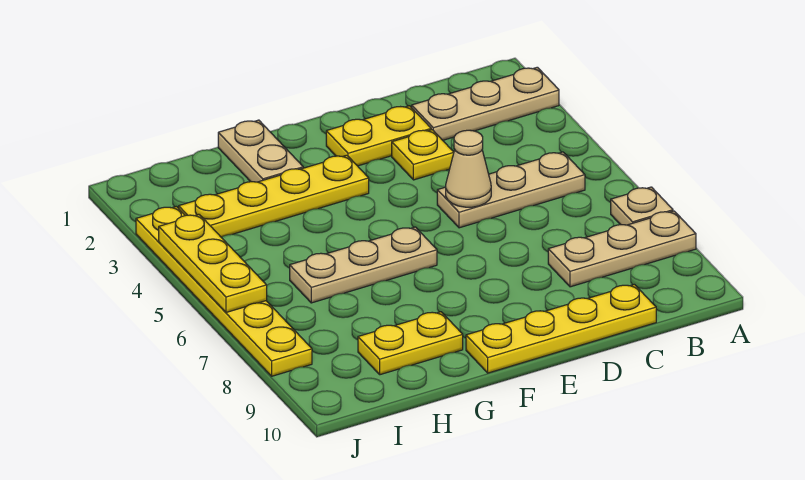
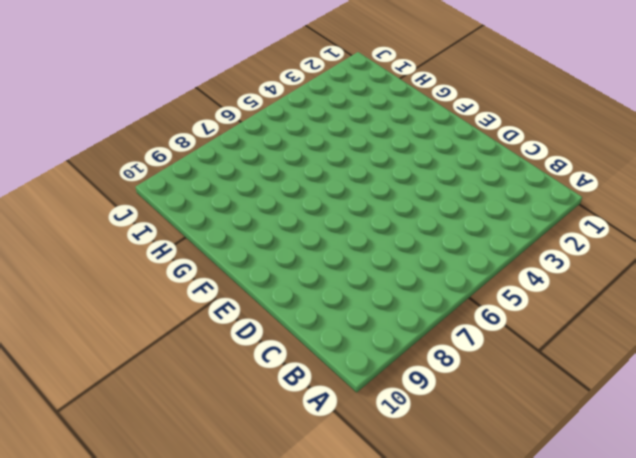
none -> tan 1x3 plate [412,67,559,140]
none -> tan 1x1 plate [611,187,673,225]
none -> tan 1x3 plate [548,211,696,287]

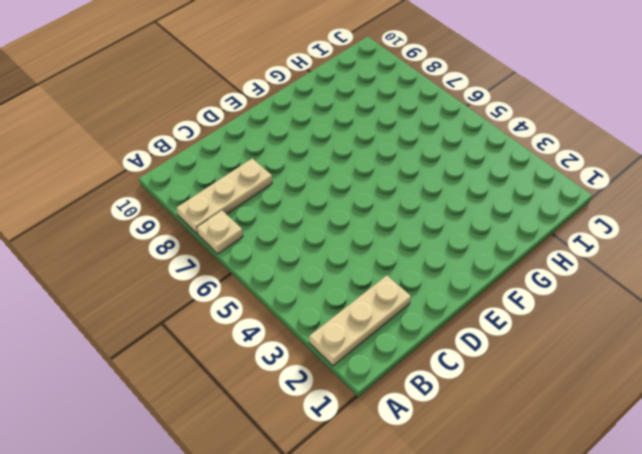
none -> tan 1x3 plate [437,152,585,228]
none -> yellow 1x4 plate [466,284,656,373]
none -> yellow 1x2 plate [326,106,431,166]

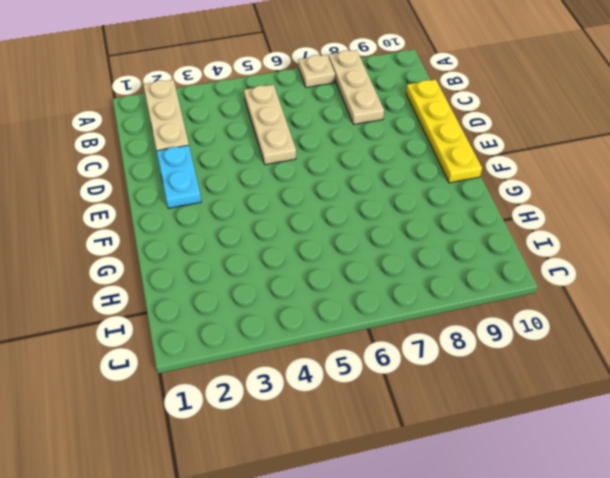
cyan 1x2 plate [157,145,201,208] -> yellow 1x2 plate [326,106,431,166]
none -> yellow 1x1 plate [392,130,454,180]
none -> yellow 1x4 plate [179,155,369,237]
none -> tan 1x3 plate [290,227,437,303]

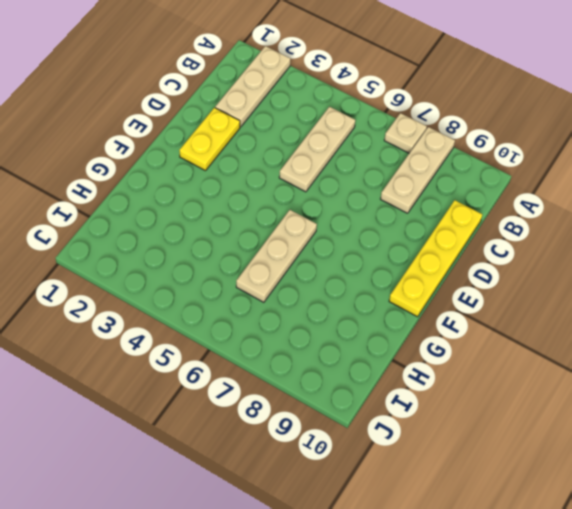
none -> yellow 1x1 plate [392,130,454,180]
none -> yellow 1x4 plate [179,155,369,237]
none -> tan 1x2 plate [218,120,303,182]

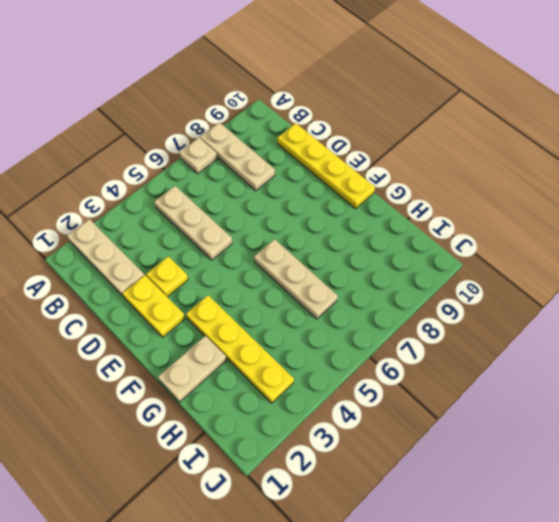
none -> yellow 1x2 plate [358,312,463,375]
none -> yellow 1x6 plate [136,206,312,376]
none -> tan 1x1 cone [446,130,491,207]

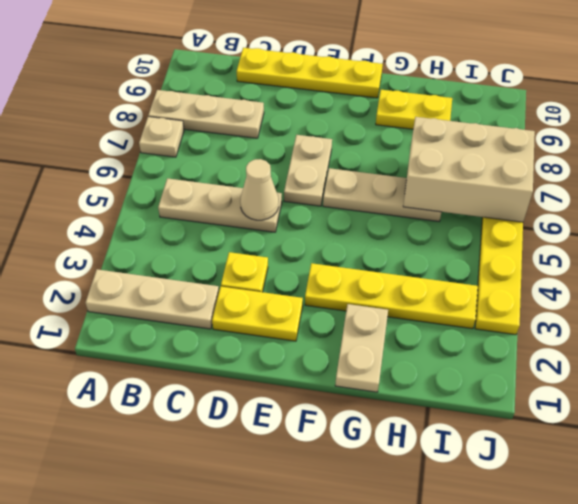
tan 1x2 plate [284,135,332,206] -> none
tan 2x3 brick [403,117,535,222] -> yellow 1x3 plate [159,214,267,312]

